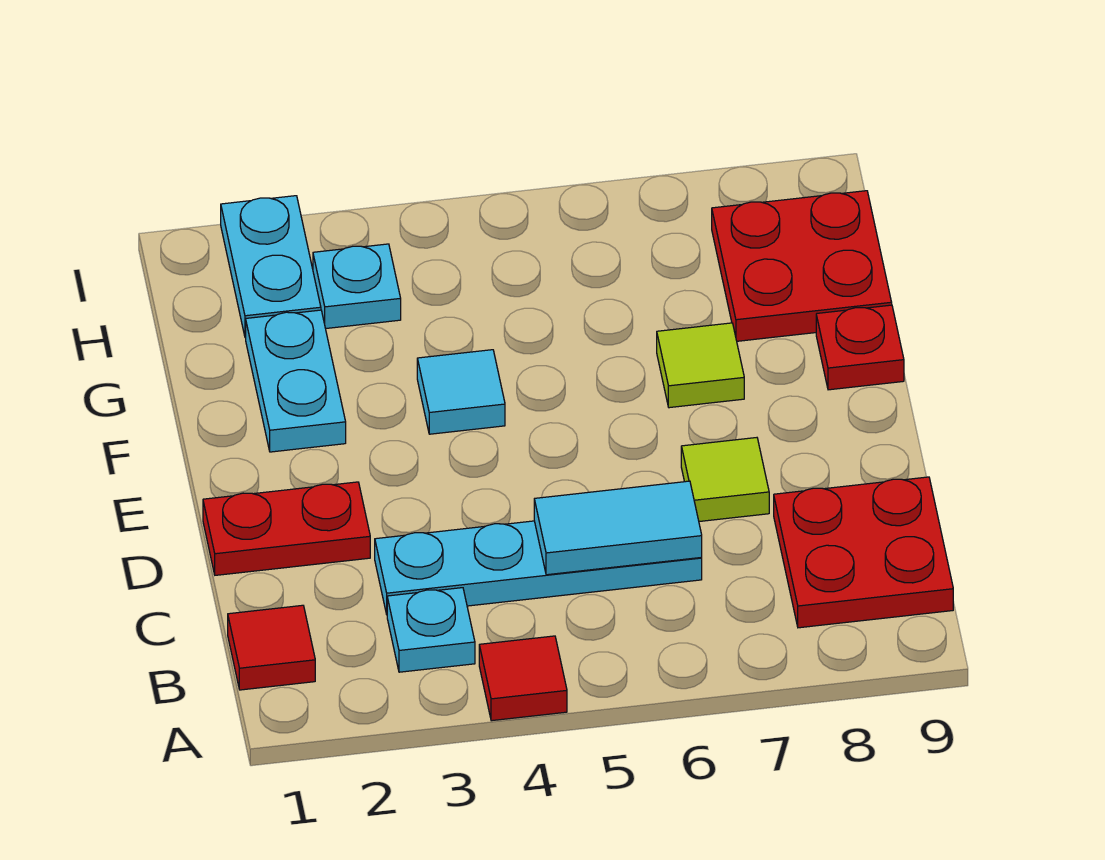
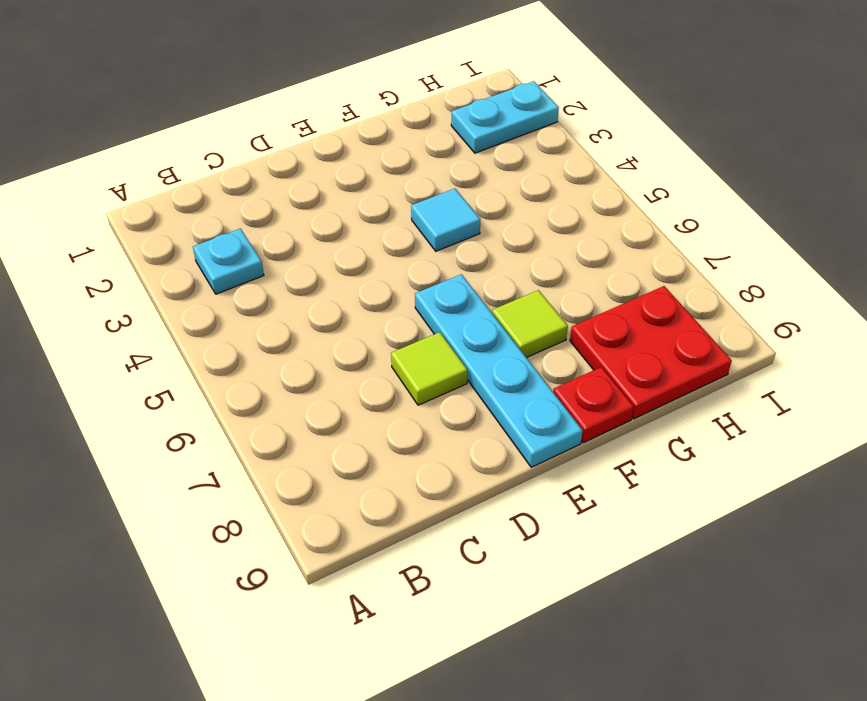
cyan 1x4 plate [415,274,583,467] -> cyan 1x4 plate moved to [375,521,702,614]
none -> red 1x1 tile [479,636,567,721]
none -> red 1x1 tile [228,605,315,690]
none -> red 2x2 plate [774,477,953,628]

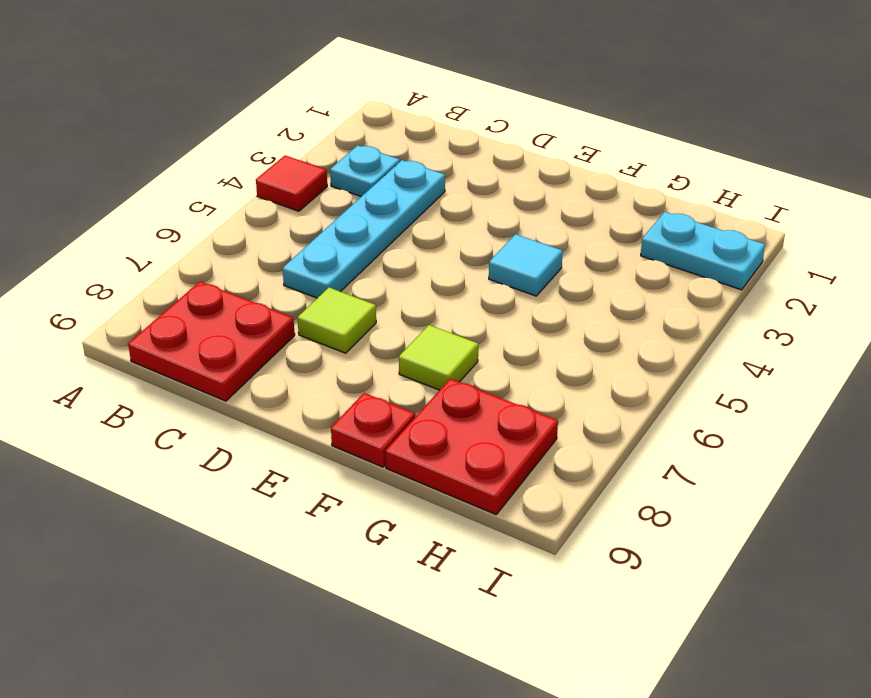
none -> red 1x1 tile [228,605,315,690]
none -> red 1x2 plate [203,482,370,575]
none -> cyan 1x2 plate [246,310,346,452]

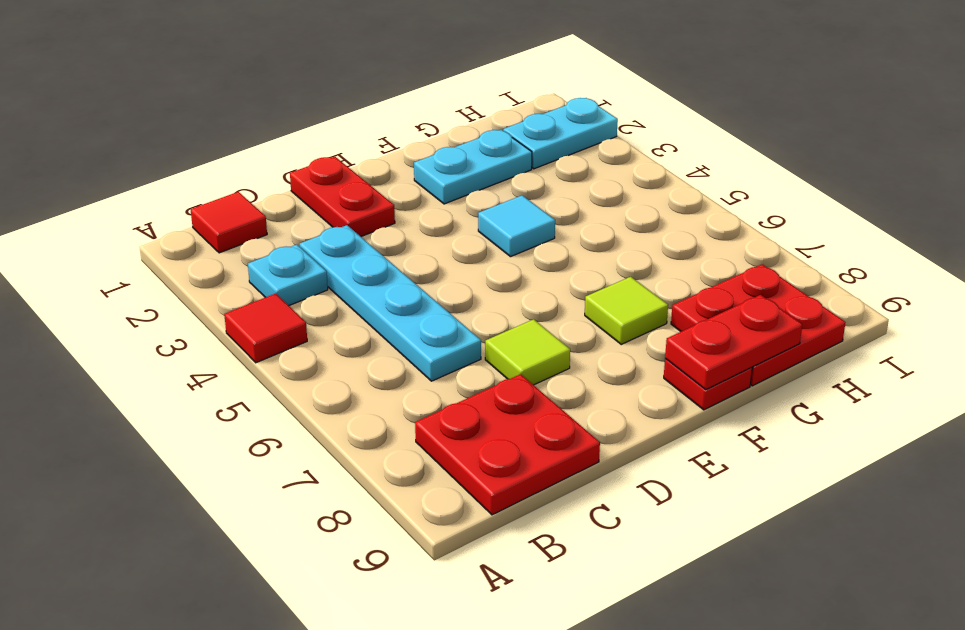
red 1x2 plate [665,295,802,389] -> none
none -> cyan 1x1 plate [313,244,401,329]
none -> cyan 1x2 tile [534,481,702,575]

